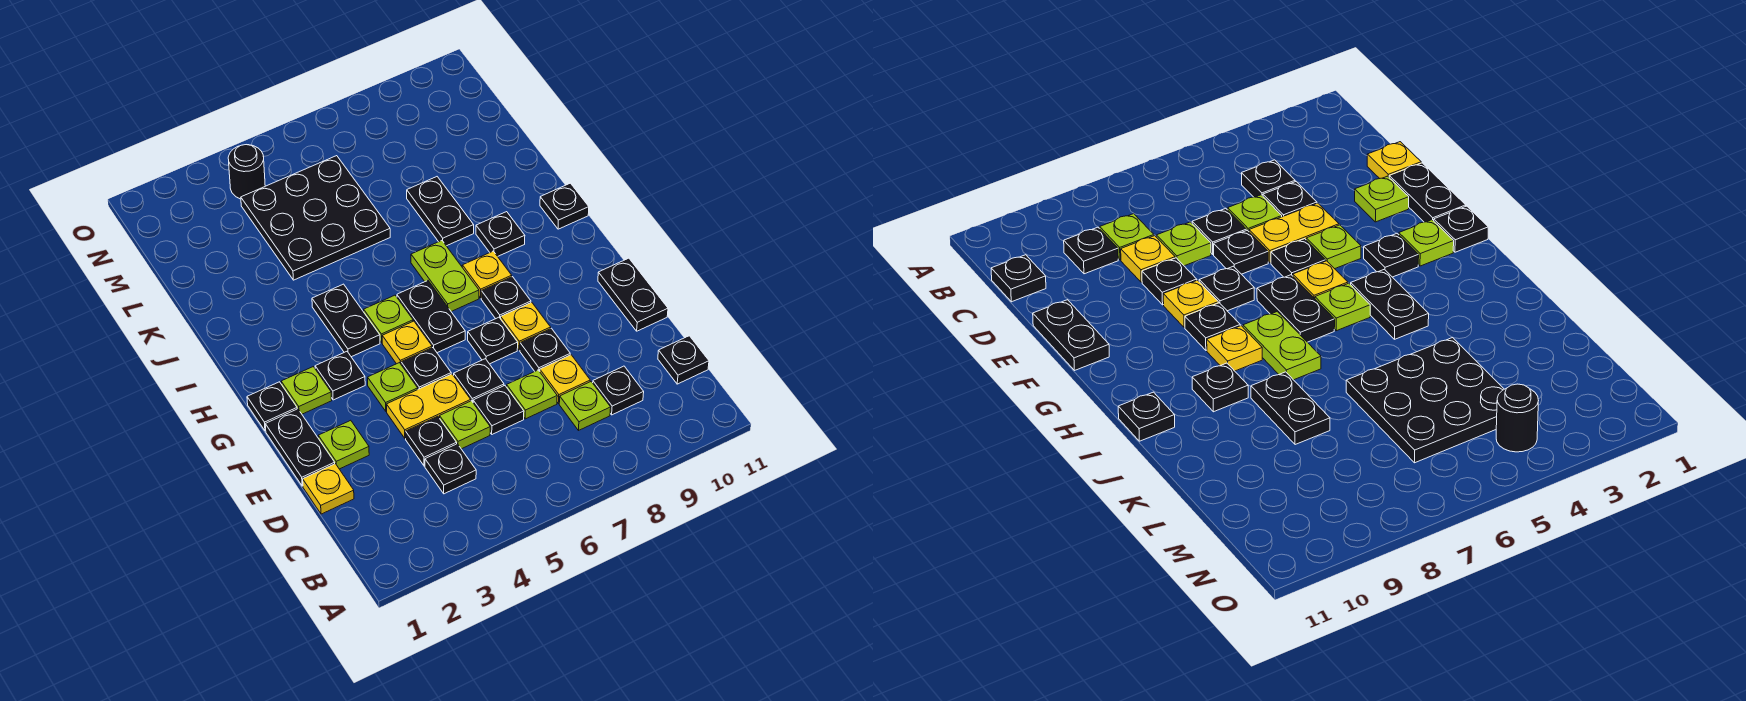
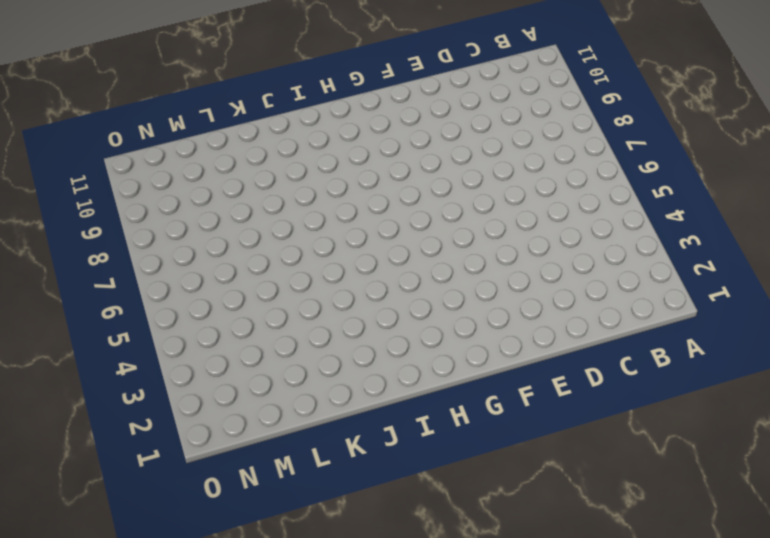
none -> black 1x1 plate [425,444,476,494]
none -> lime 1x1 plate [559,382,611,430]
none -> black 1x1 plate [593,366,644,415]
none -> black 1x1 plate [658,336,709,384]

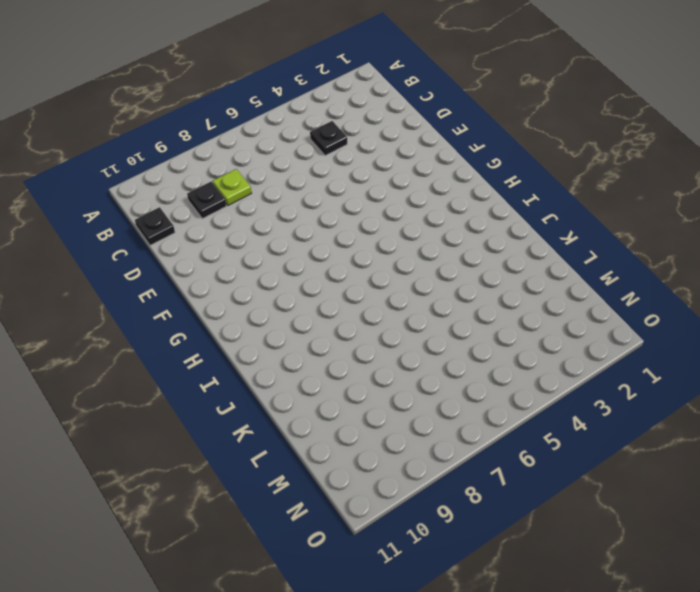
none -> yellow 1x1 plate [303,464,354,514]
none -> black 1x1 plate [406,416,457,466]
none -> lime 1x1 plate [440,401,490,449]
none -> black 1x1 plate [473,386,524,434]

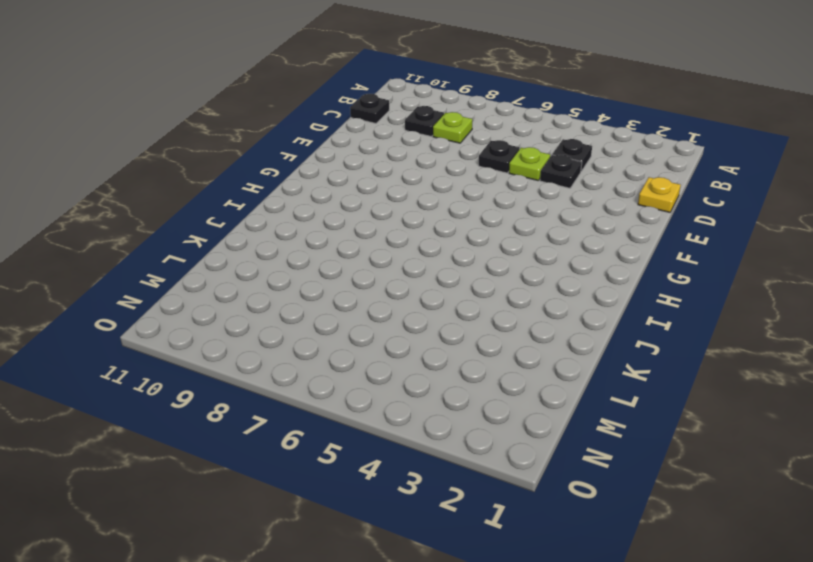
none -> lime 1x1 plate [507,370,557,419]
none -> yellow 1x1 plate [540,355,590,403]
none -> black 1x2 plate [265,409,335,486]
none -> lime 1x1 plate [318,420,369,469]

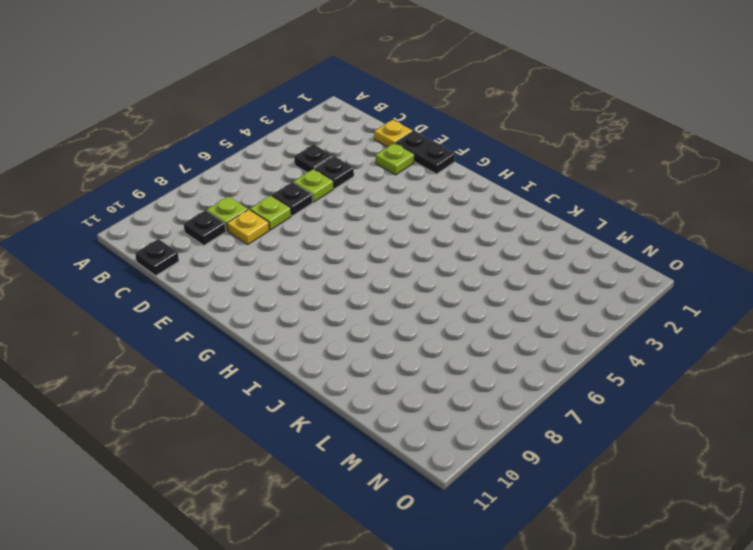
none -> yellow 1x2 plate [387,374,471,438]
none -> black 1x1 plate [454,359,504,402]
none -> black 1x1 plate [520,328,570,371]
none -> black 1x2 plate [598,258,668,331]

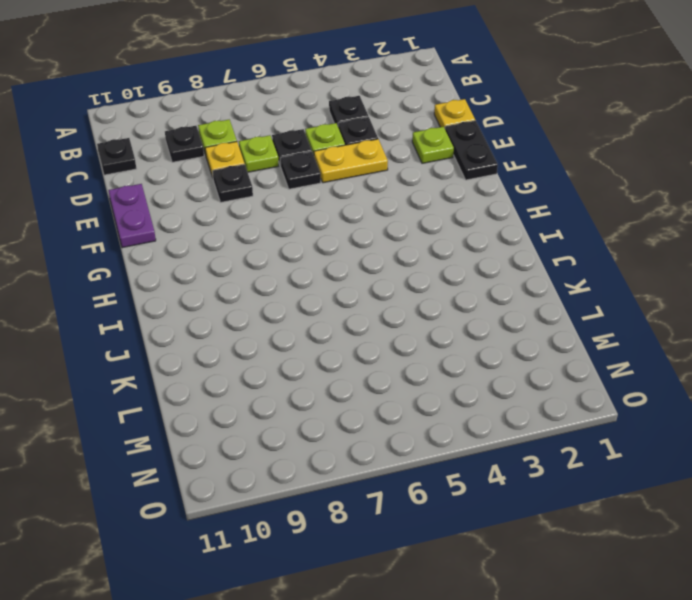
purple 1x2 plate [108,184,156,248] -> black 1x2 plate [598,258,668,331]
none -> lime 1x1 plate [368,363,418,411]
none -> black 1x1 plate [401,348,451,389]
none -> black 1x1 plate [468,317,518,364]
none -> yellow 1x1 plate [501,302,551,350]

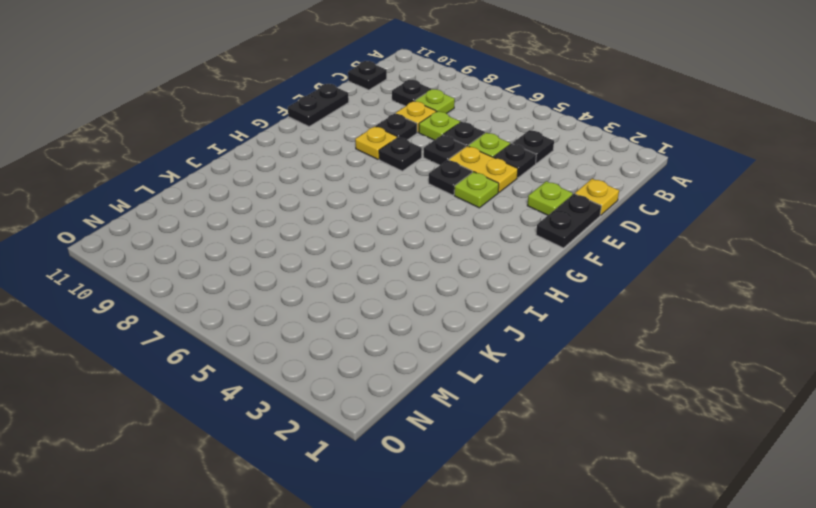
none -> black 1x1 plate [247,382,297,431]
none -> lime 1x1 plate [281,367,332,414]
none -> black 1x1 plate [315,352,365,400]
none -> yellow 1x1 plate [382,321,432,364]

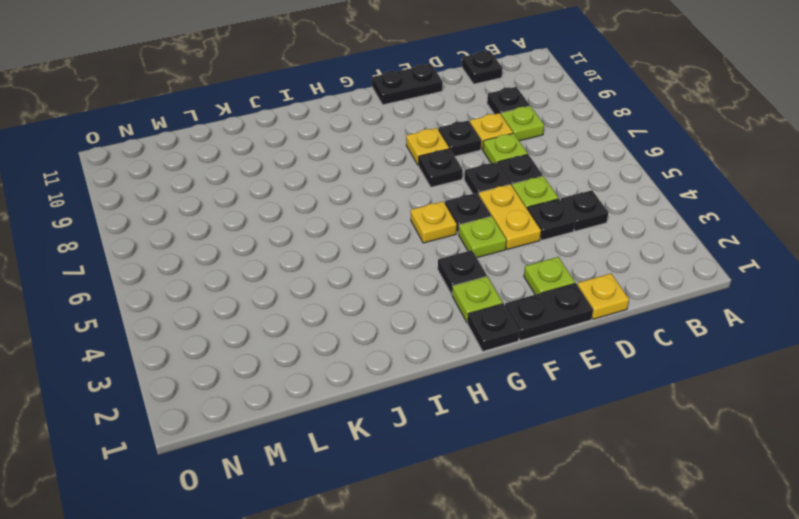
none -> black 1x2 plate [397,281,465,353]
none -> black 1x1 plate [481,277,531,319]
none -> black 1x2 plate [312,284,380,357]
none -> lime 1x1 plate [364,295,413,343]

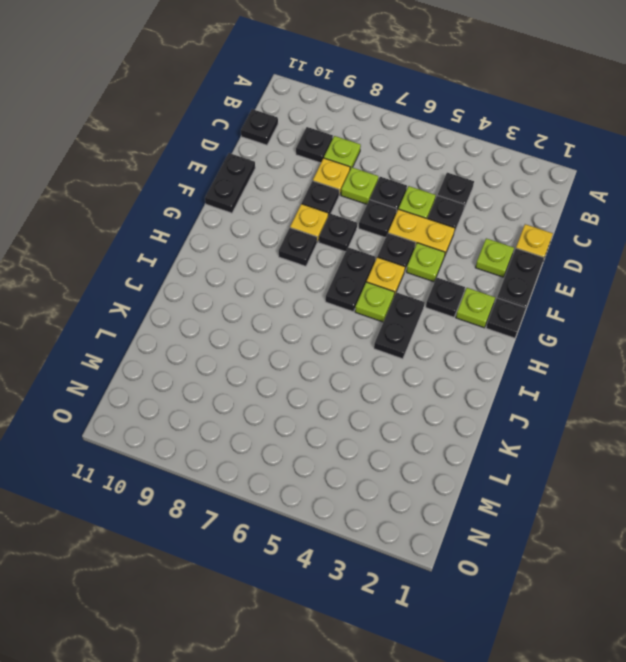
none -> lime 1x2 plate [411,241,479,312]
none -> yellow 1x1 plate [462,251,512,298]
none -> black 1x1 plate [476,212,525,256]
none -> black 1x1 plate [540,183,589,229]

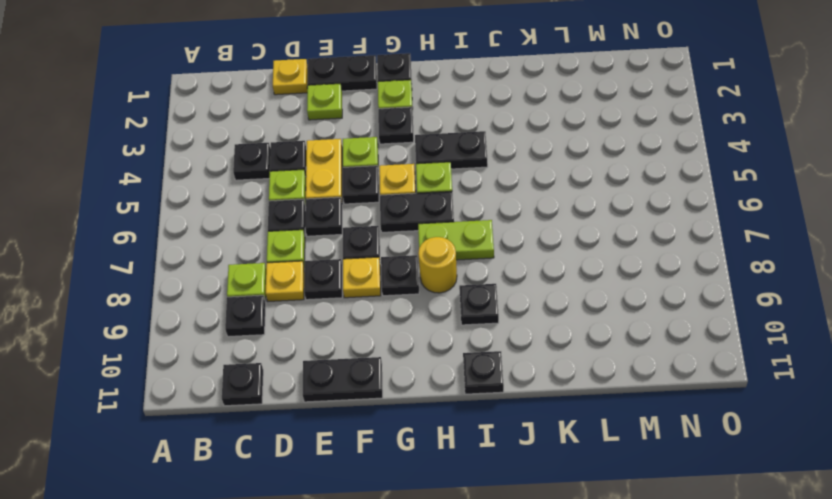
yellow 1x1 round brick [418,237,457,293] -> yellow 1x1 plate [462,251,512,298]
none -> black 1x2 plate [407,177,474,246]
none -> black 3x3 plate [241,156,390,280]
none -> black 1x1 round brick [228,145,265,199]

